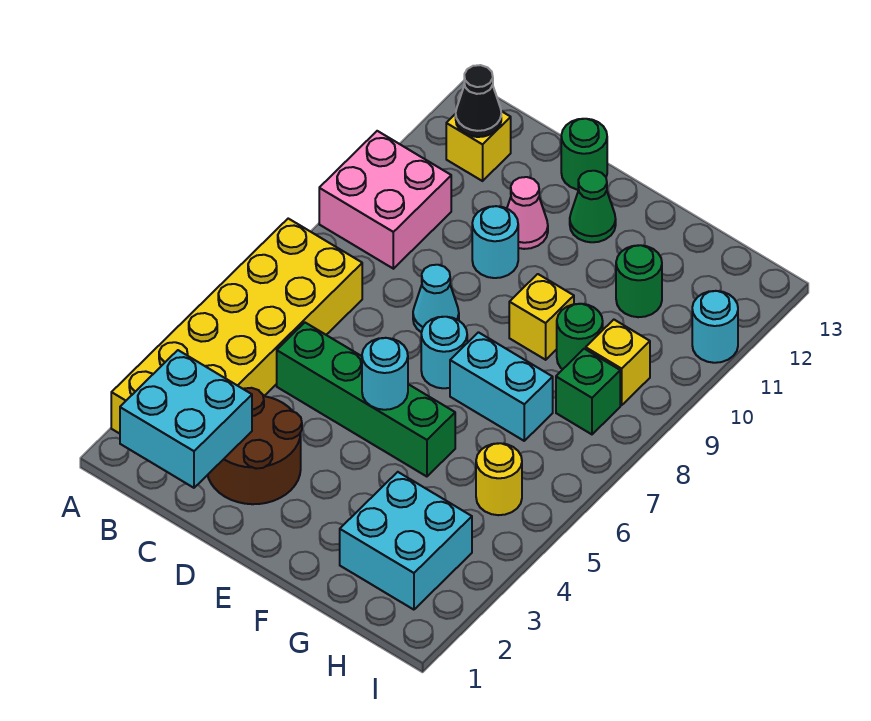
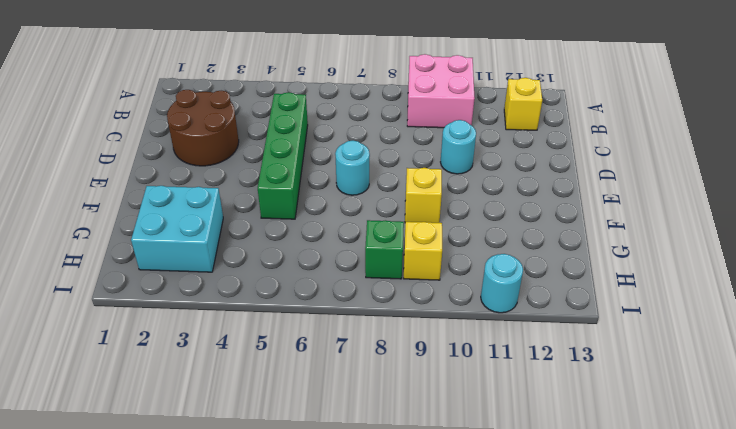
none -> yellow 2x6 brick [111,219,362,434]
none -> cyan 1x1 cone [413,265,459,333]
none -> pink 1x1 cone [507,177,548,249]

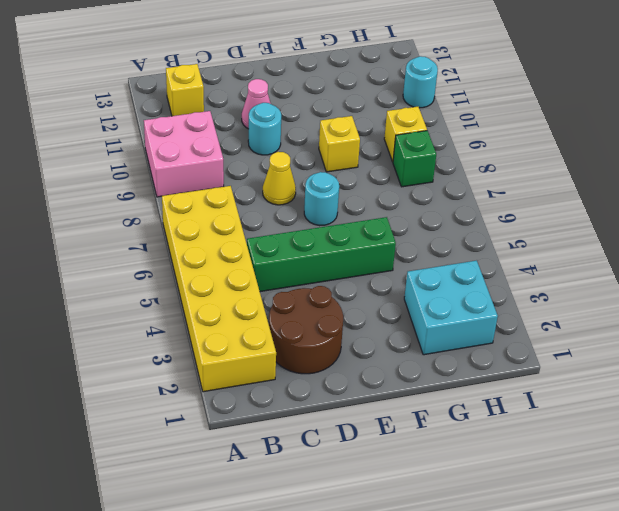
yellow 1x1 cone [263,152,296,205] -> cyan 1x1 cone [413,265,459,333]
none -> green 1x1 round brick [561,119,607,190]
none -> green 1x1 cone [570,171,616,242]
none -> cyan 1x2 brick [450,332,553,441]

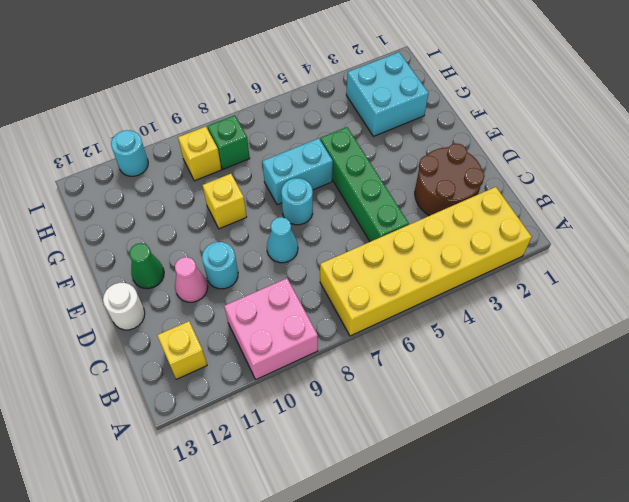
white 1x1 round brick [103,283,145,330] -> green 1x1 round brick [561,119,607,190]
cyan 1x2 brick [262,138,333,205] -> cyan 1x2 brick turned to [450,332,553,441]
none -> green 1x1 round brick [557,304,603,369]
none -> green 1x1 round brick [616,245,662,317]
none -> yellow 1x1 round brick [476,443,522,515]

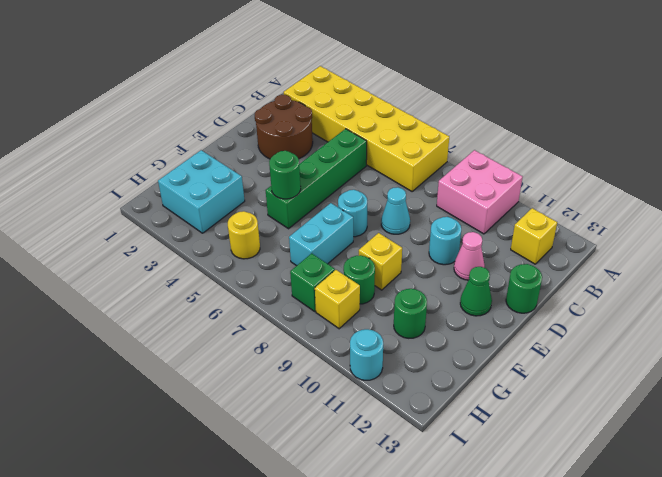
green 1x1 round brick [269,151,301,199] -> none
none -> cyan 2x2 brick [120,350,252,488]
none -> black 1x1 cone [456,65,501,137]
none -> cyan 1x1 round brick [362,338,408,410]

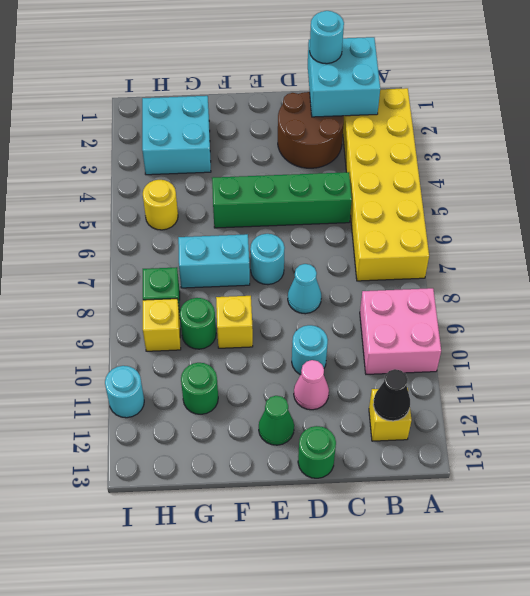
cyan 1x1 round brick [310,11,344,64] -> cyan 1x1 round brick moved to [362,338,408,410]

